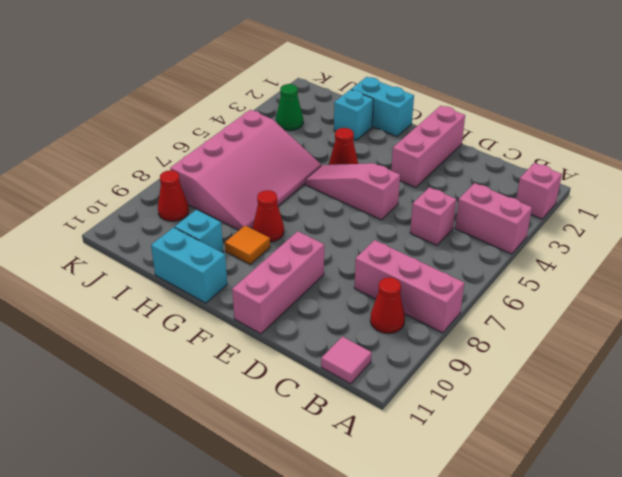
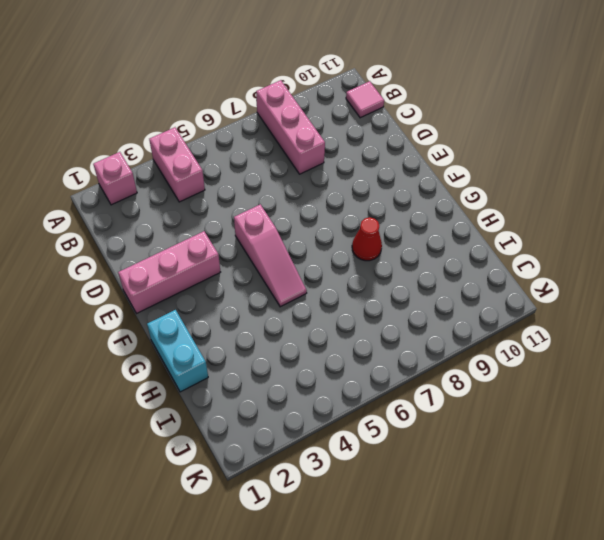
none -> red 1x1 cone [370,277,405,334]
none -> pink 1x1 brick [410,187,457,245]
none -> pink 1x3 brick [232,231,324,334]

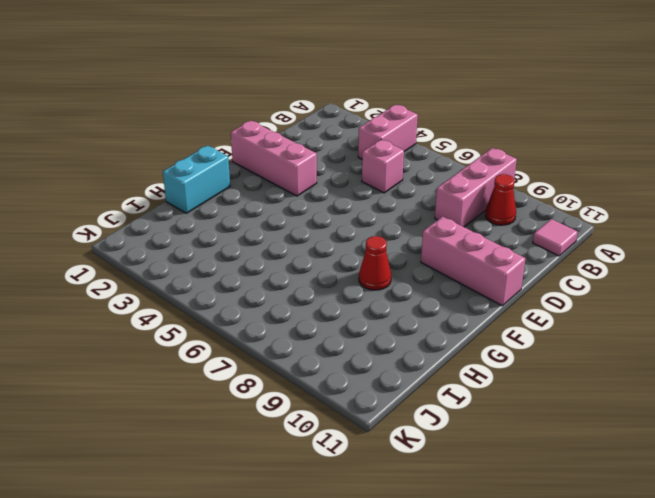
none -> pink 1x1 brick [516,163,562,219]
none -> pink 1x3 slope [305,163,400,220]
none -> red 1x1 cone [329,128,358,165]

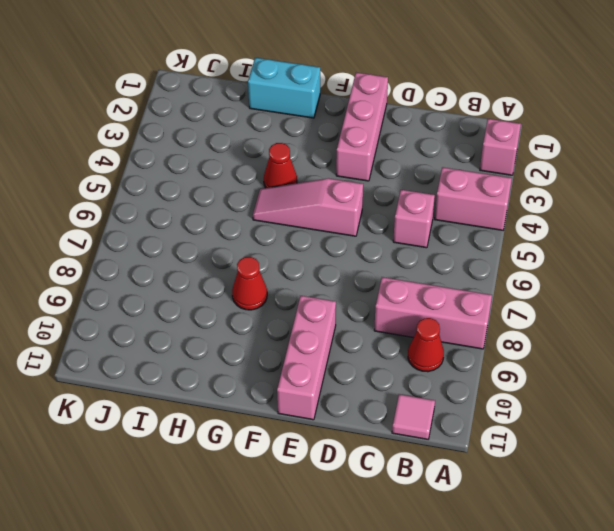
none -> orange 1x1 tile [225,226,270,264]
none -> cyan 1x2 brick [151,227,227,303]
none -> cyan 1x1 brick [334,90,373,140]

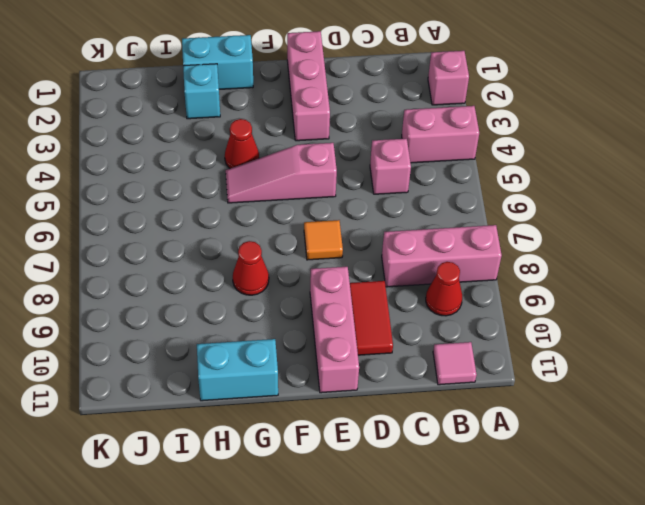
red 1x2 tile [350,281,393,355] -> none
orange 1x1 tile [304,220,343,260] -> orange 1x1 tile moved to [225,226,270,264]
none -> pink 3x4 slope [170,110,321,230]
none -> cyan 1x1 brick [175,210,223,253]
none -> green 1x1 cone [276,84,303,131]

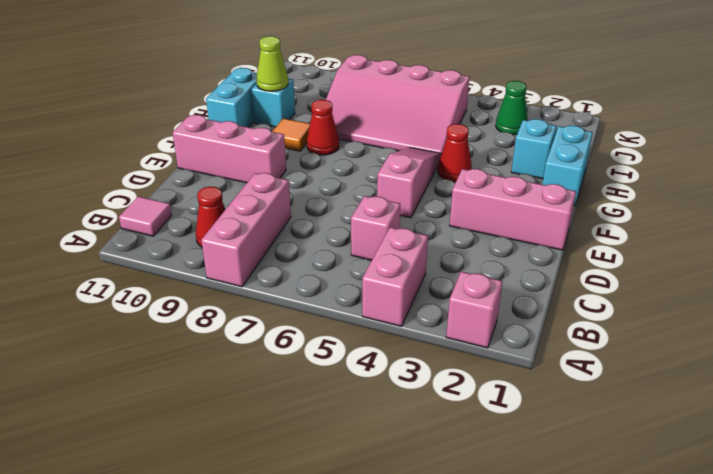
lime 1x1 cone [256,36,288,91] -> none
none -> red 1x1 cone [158,170,189,221]

